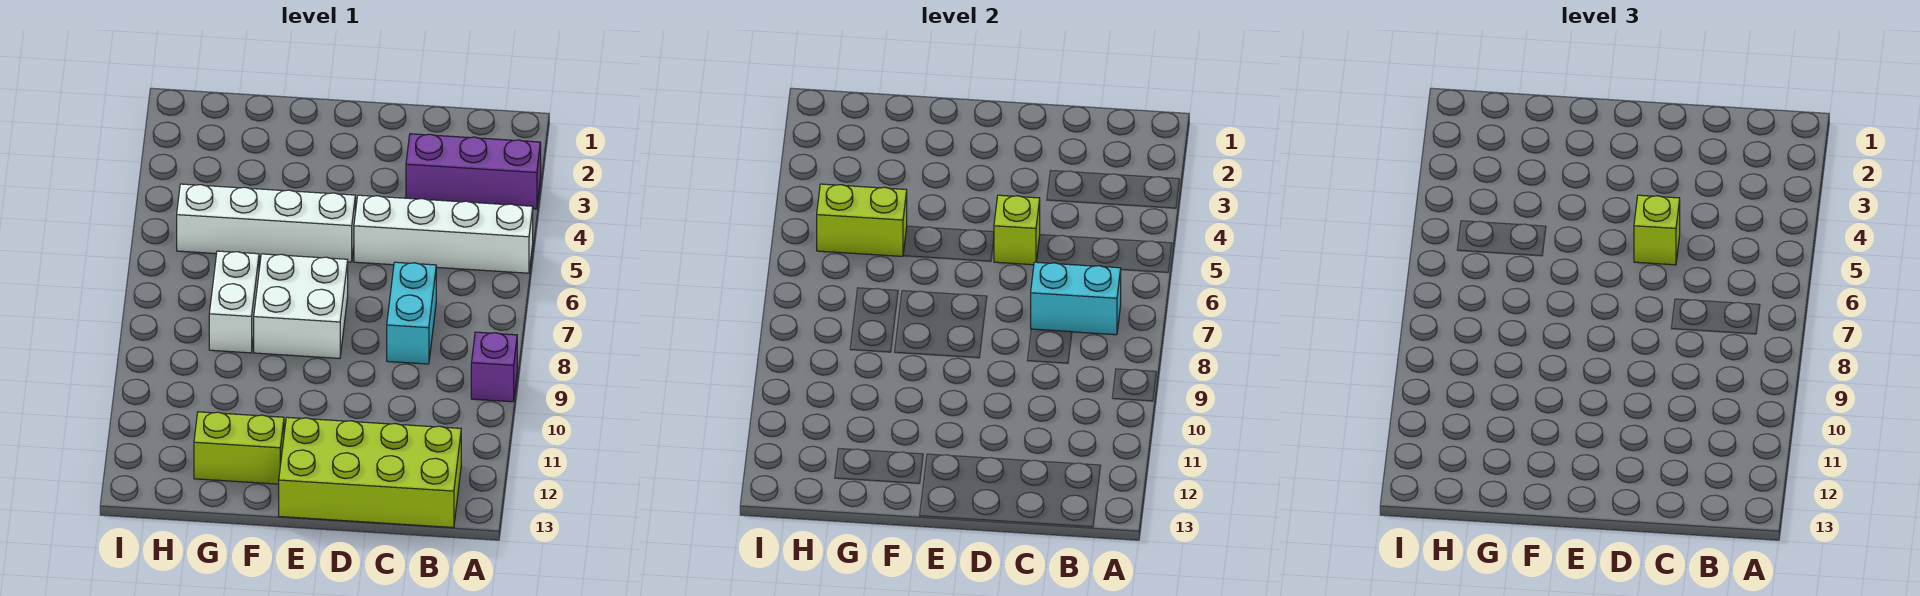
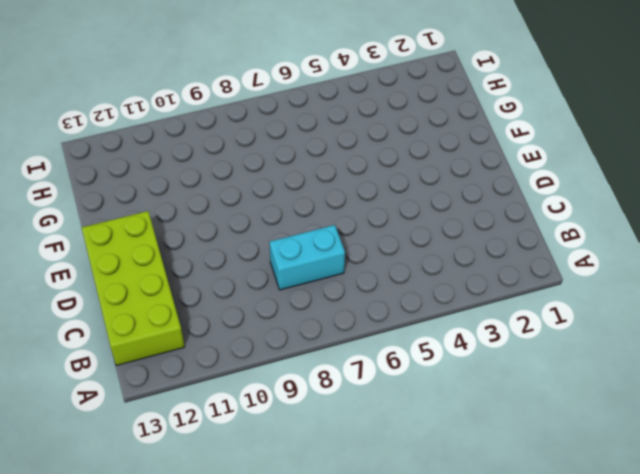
none -> purple 1x3 brick [406,134,541,209]
none -> white 1x4 brick [354,195,533,273]
none -> purple 1x1 brick [471,332,517,402]

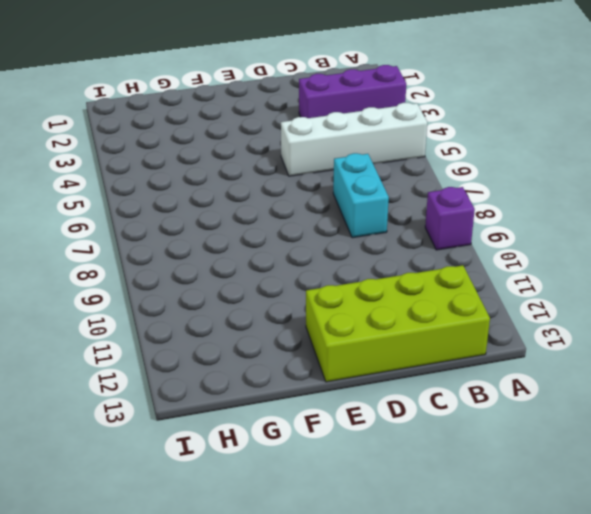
none -> white 1x4 brick [177,184,355,262]
none -> white 2x2 brick [254,254,348,358]
none -> lime 1x2 brick [194,412,284,484]

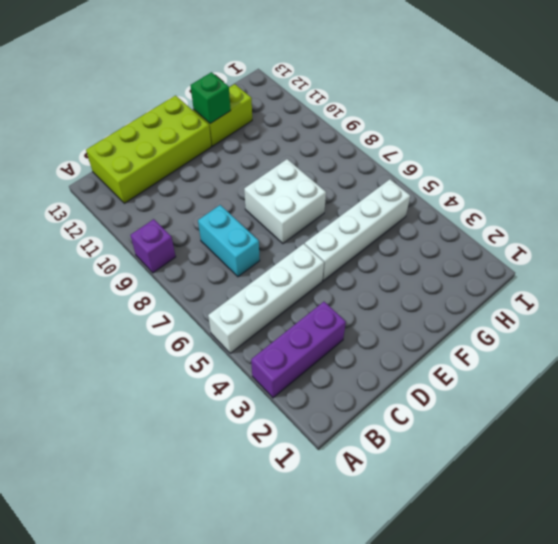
green 1x1 brick [190,72,231,124] -> none
none -> white 1x2 brick [209,251,259,353]
none -> cyan 1x2 brick [1031,262,1121,335]
none -> lime 1x1 brick [994,195,1040,265]

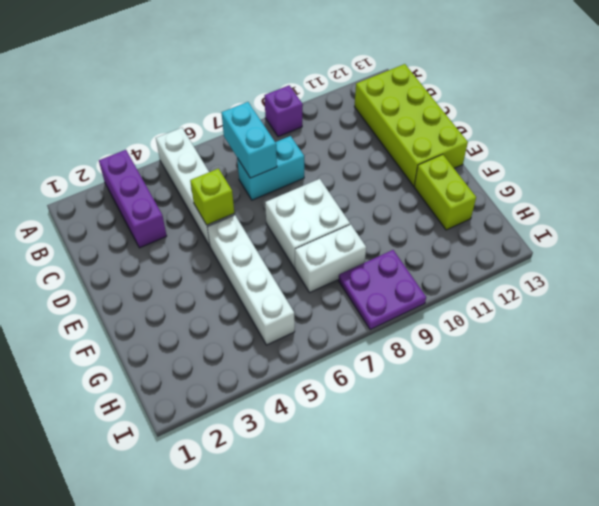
purple 2x2 plate [339,250,426,330] -> none
none -> lime 1x2 brick [817,184,907,256]
none -> lime 1x1 brick [1634,195,1680,265]

